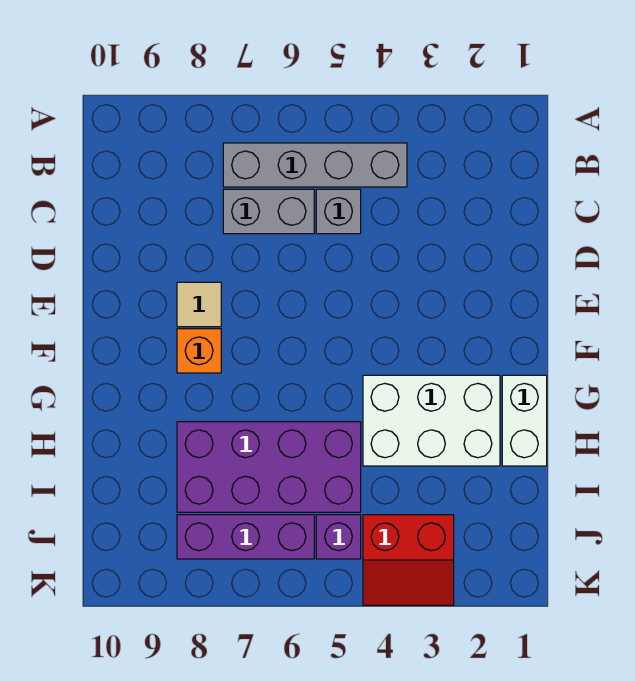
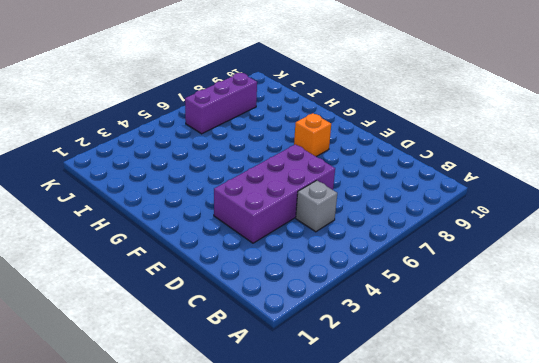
purple 2x4 brick [214,144,335,243] -> purple 2x4 brick moved to [177,422,361,512]
none -> grey 1x4 brick [223,143,407,187]
none -> grey 1x2 brick [223,189,314,234]

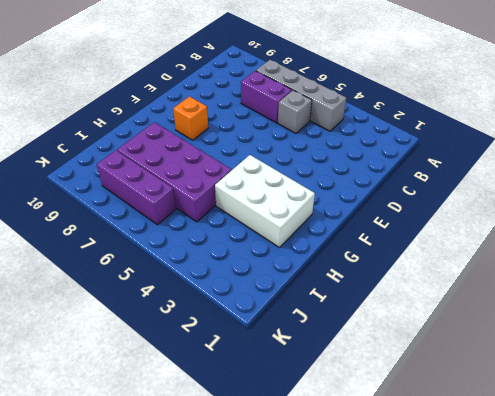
purple 1x2 brick [241,71,292,123] -> grey 1x2 brick [223,189,314,234]
none -> tan 1x1 tile [177,282,221,327]
none -> white 1x2 brick [502,375,547,466]

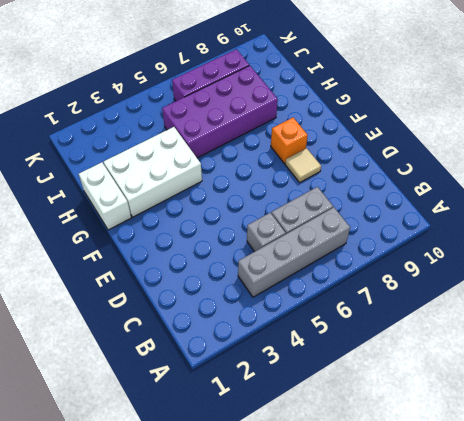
none -> red 2x2 slope [363,515,454,605]
none -> purple 1x1 brick [316,515,361,559]

